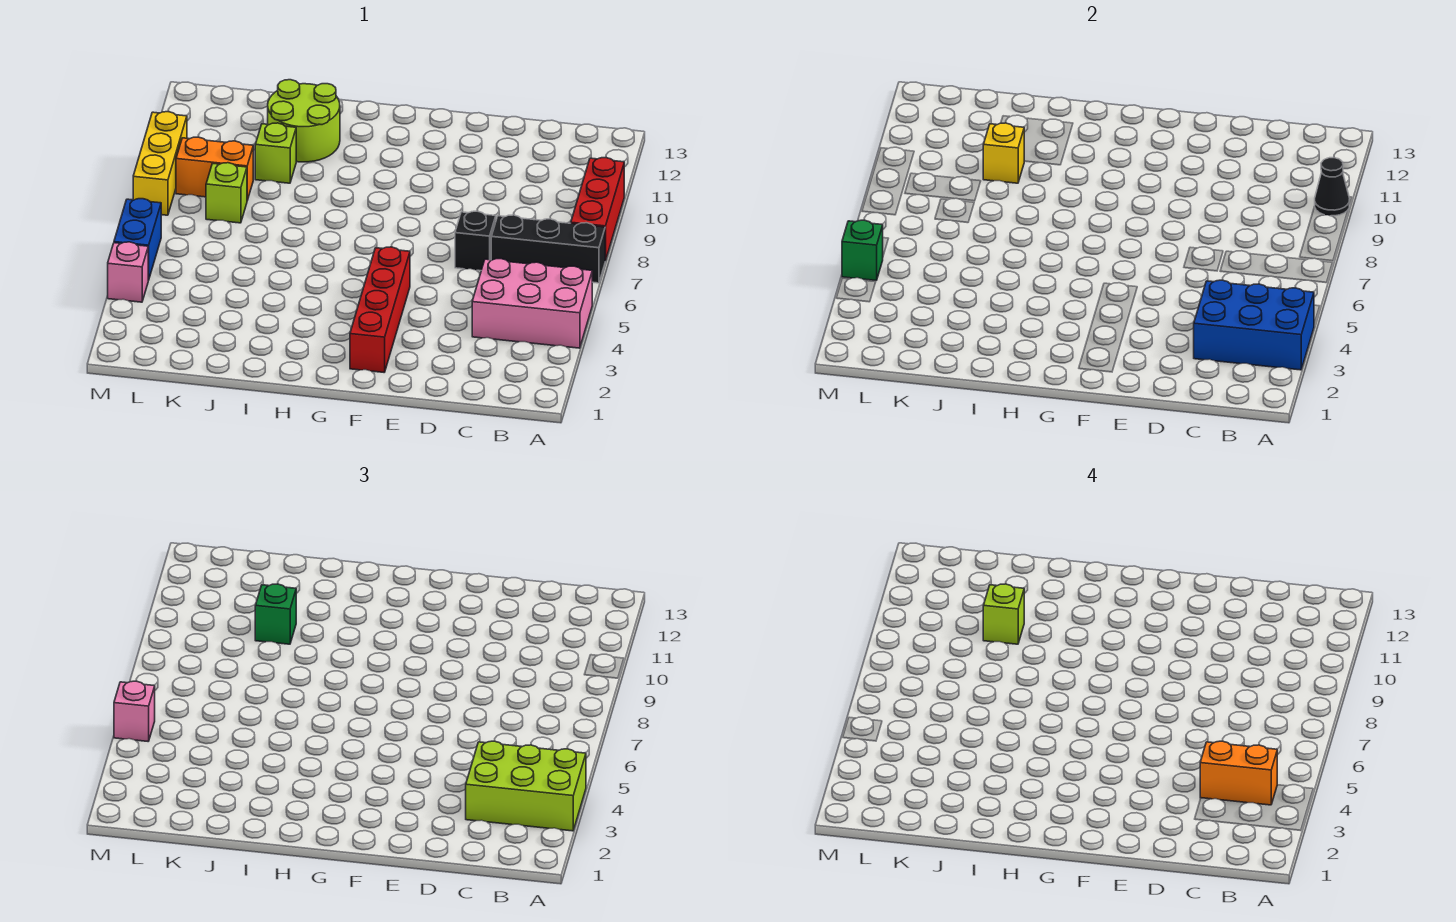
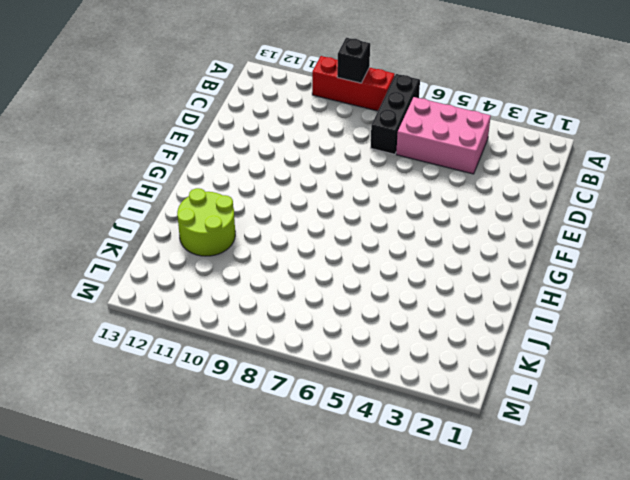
black 1x1 brick [337,38,370,83] -> black 1x1 brick moved to [455,211,496,271]
pink 2x3 brick [396,97,491,174] -> pink 2x3 brick turned to [472,259,592,348]
none -> red 1x4 brick [350,247,410,372]
none -> lime 1x1 brick [255,123,296,183]
none -> lime 1x1 brick [206,163,247,223]

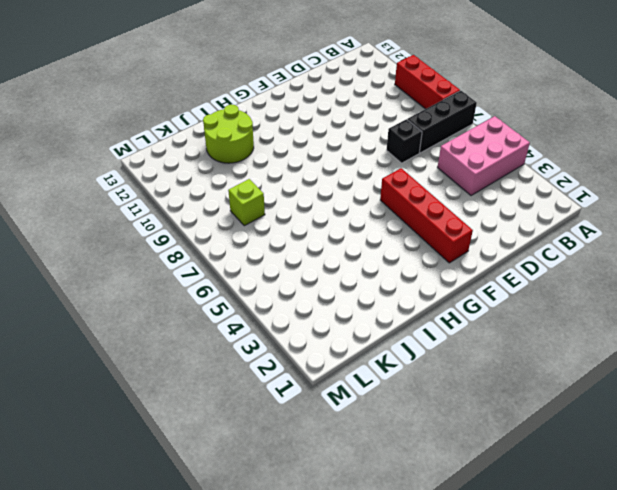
none -> lime 1x1 brick [255,123,296,183]
none -> orange 1x2 brick [176,137,253,200]
none -> pink 1x1 brick [108,242,148,302]

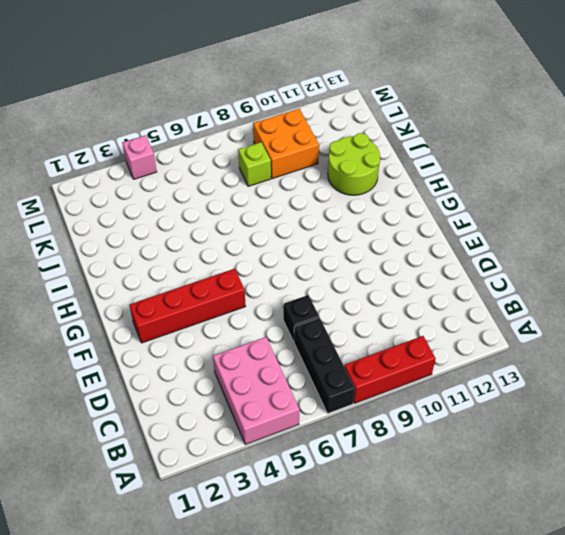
orange 2x2 brick [253,109,319,179] -> orange 1x2 brick [176,137,253,200]
none -> lime 1x1 brick [255,123,296,183]
none -> blue 1x2 brick [114,199,161,280]
none -> yellow 1x3 brick [133,111,187,215]

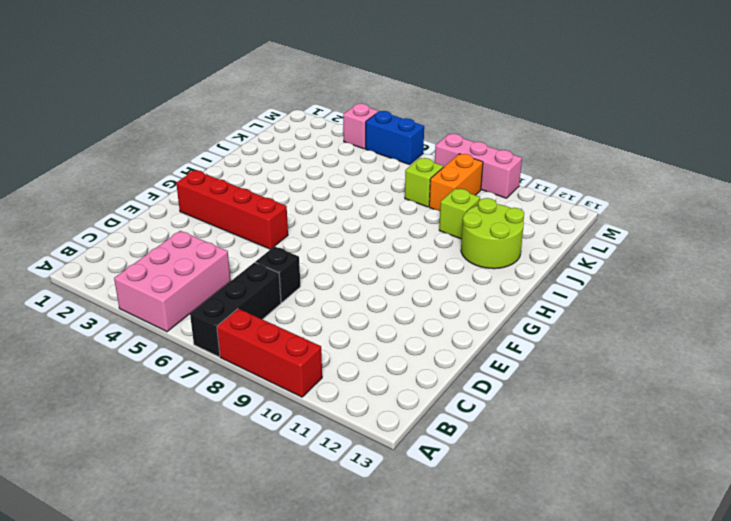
pink 1x3 brick [435,134,522,198] -> yellow 1x3 brick [133,111,187,215]
none -> blue 2x3 brick [1194,280,1314,370]
none -> black 1x1 cone [1315,158,1350,216]
none -> yellow 1x1 brick [983,123,1024,183]

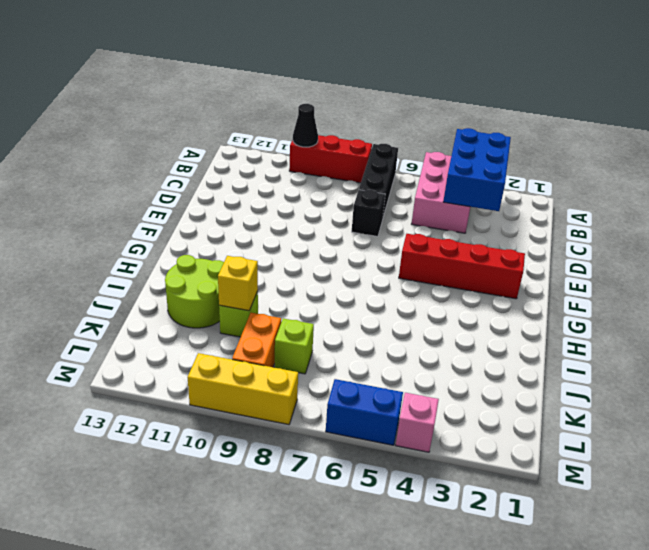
none -> green 1x1 brick [842,220,883,280]
none -> lime 2x3 brick [466,741,586,831]
none -> green 1x1 brick [255,584,296,644]

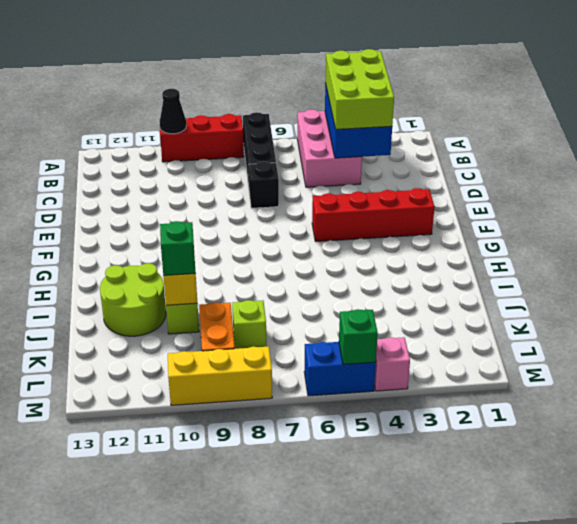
none -> pink 1x1 brick [114,681,155,741]
none -> orange 1x2 brick [1200,741,1277,805]
none -> lime 1x1 brick [983,584,1024,644]

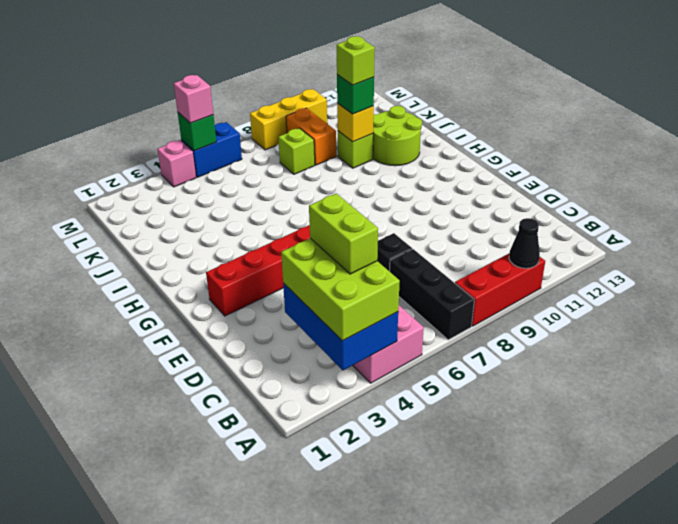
lime 1x2 brick [309,193,378,274] -> orange 1x2 brick [1200,741,1277,805]

